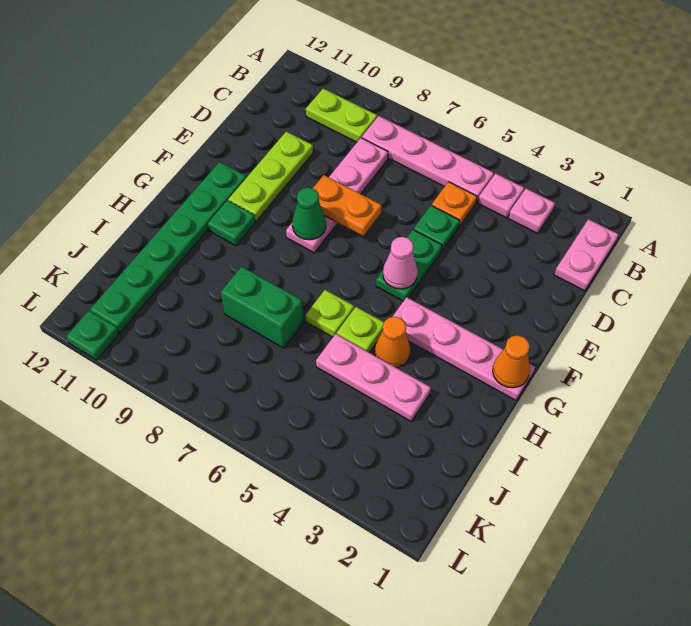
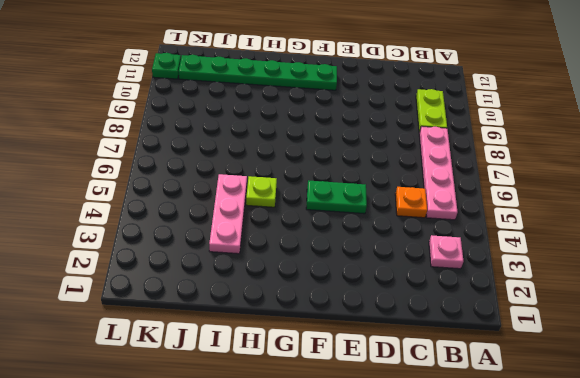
none -> pink 1x2 plate [555,219,618,291]
none -> pink 1x1 plate [478,173,524,218]
none -> pink 1x4 plate [286,138,388,253]

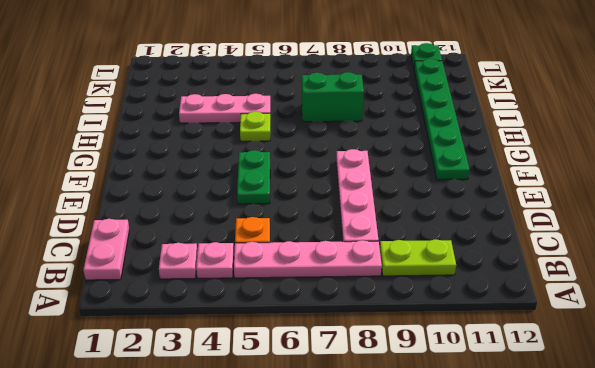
none -> green 1x1 plate [414,205,460,251]
none -> lime 1x3 plate [228,132,313,221]
none -> pink 1x4 plate [393,297,535,400]

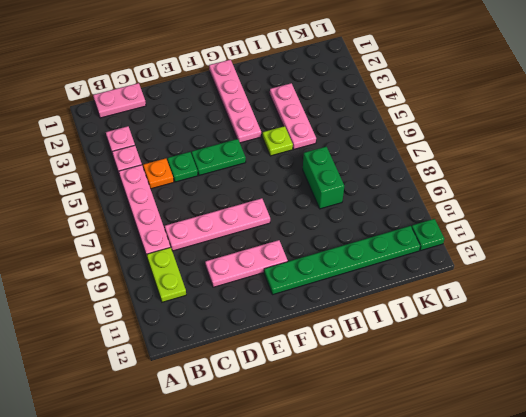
pink 1x3 plate [205,240,288,287] -> lime 1x3 plate [228,132,313,221]
none -> green 1x1 plate [208,200,255,246]
none -> orange 1x1 cone [375,317,411,368]
none -> lime 1x1 plate [306,290,354,337]

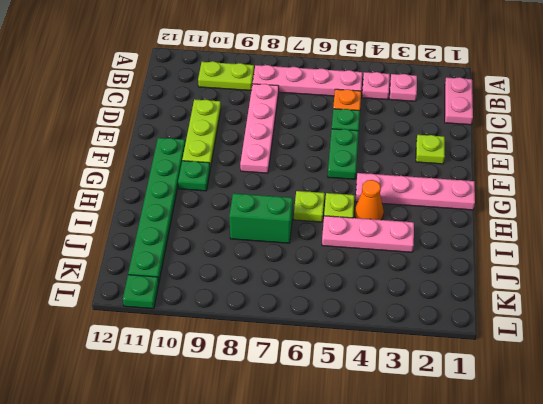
lime 1x1 plate [416,135,445,164] -> none
none -> orange 1x2 plate [313,175,382,236]
none -> pink 1x1 cone [383,237,418,289]
none -> green 1x1 cone [292,187,326,240]

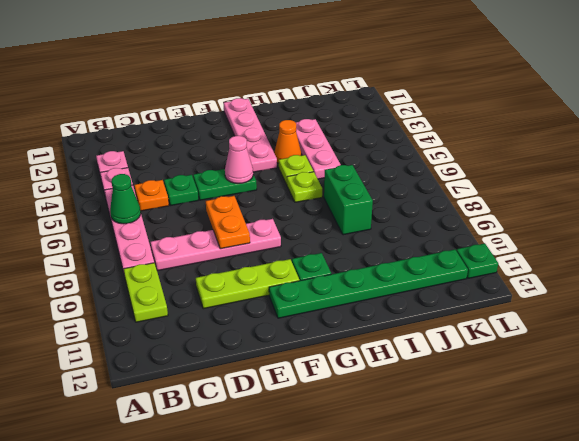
green 1x1 cone [110,174,141,224] -> green 1x1 cone moved to [292,187,326,240]
none -> pink 1x2 plate [555,219,618,291]
none -> orange 1x1 cone [493,335,530,388]

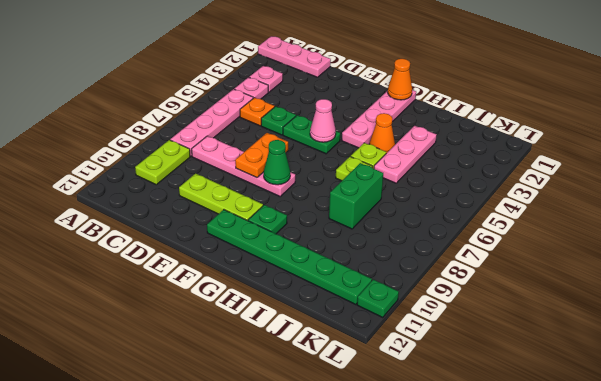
pink 1x3 plate [258,36,331,77] -> pink 1x2 plate [555,219,618,291]

